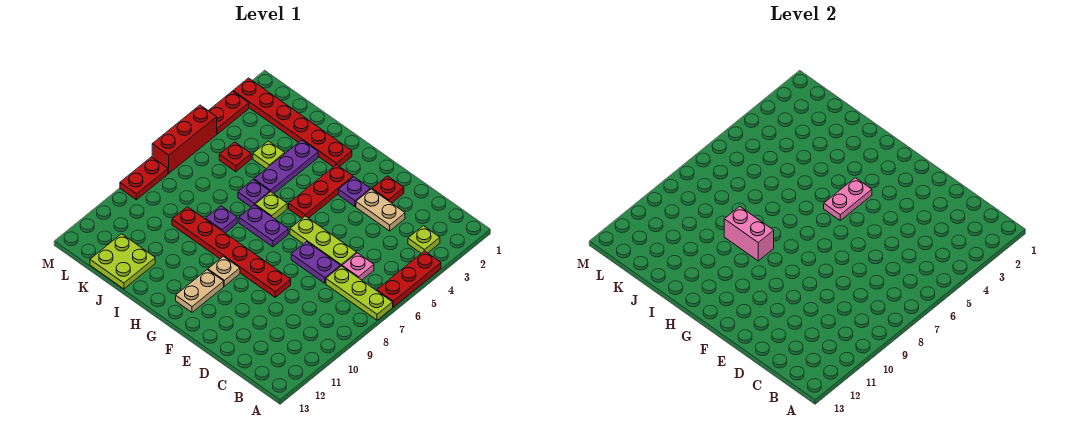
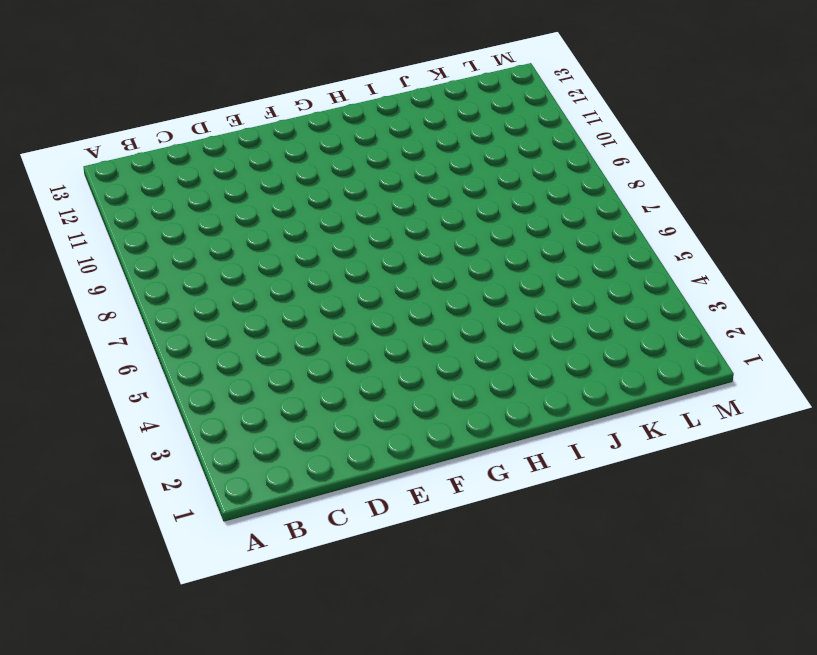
none -> red 1x3 plate [377,251,441,307]
none -> lime 1x3 plate [326,266,393,320]
none -> lime 1x1 plate [408,226,440,253]

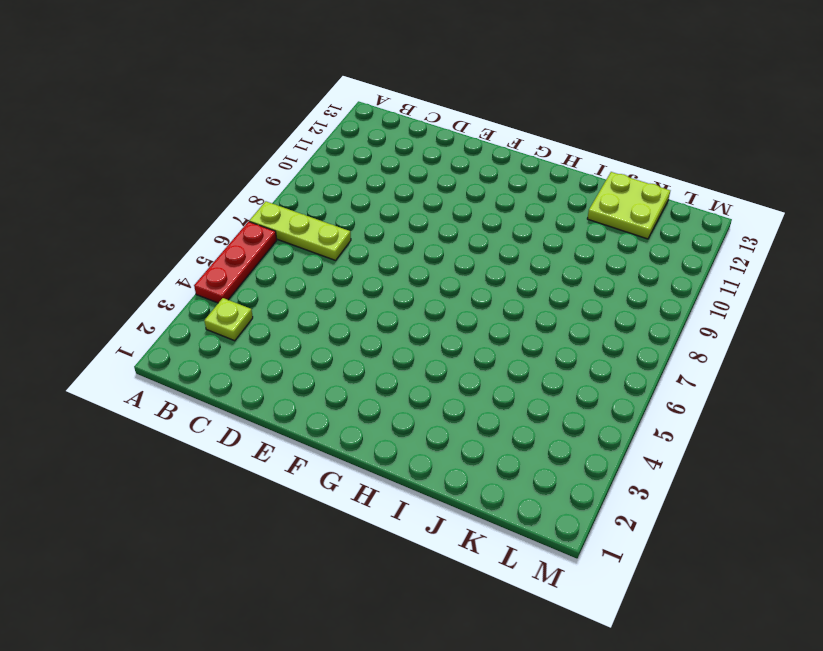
none -> pink 1x1 plate [342,253,374,280]
none -> tan 1x2 plate [356,189,405,231]
none -> lime 1x3 plate [290,216,357,266]

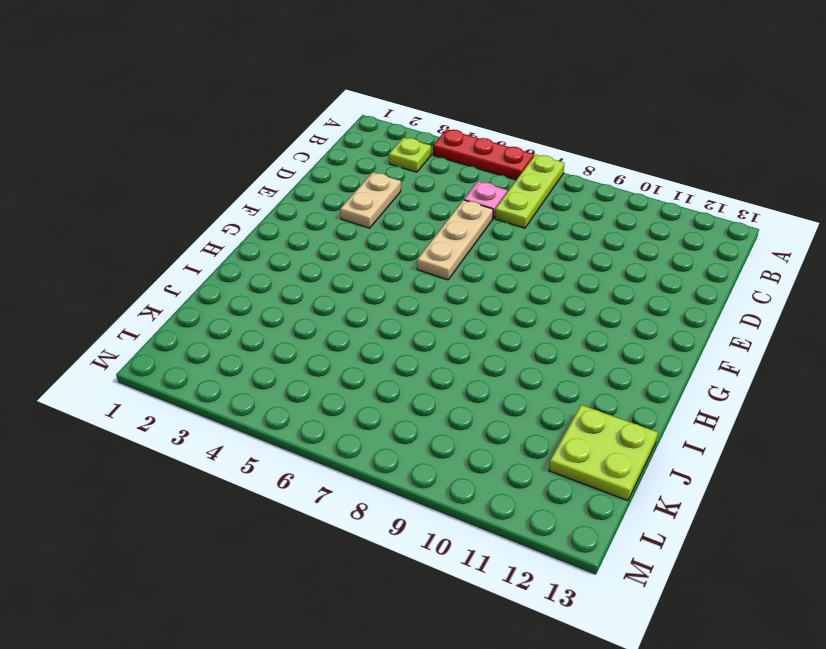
tan 1x3 plate [417,200,493,280] -> lime 1x3 plate [290,216,357,266]
none -> purple 1x2 plate [291,242,340,283]
none -> red 1x1 plate [372,176,404,203]
none -> red 1x6 plate [172,207,291,297]

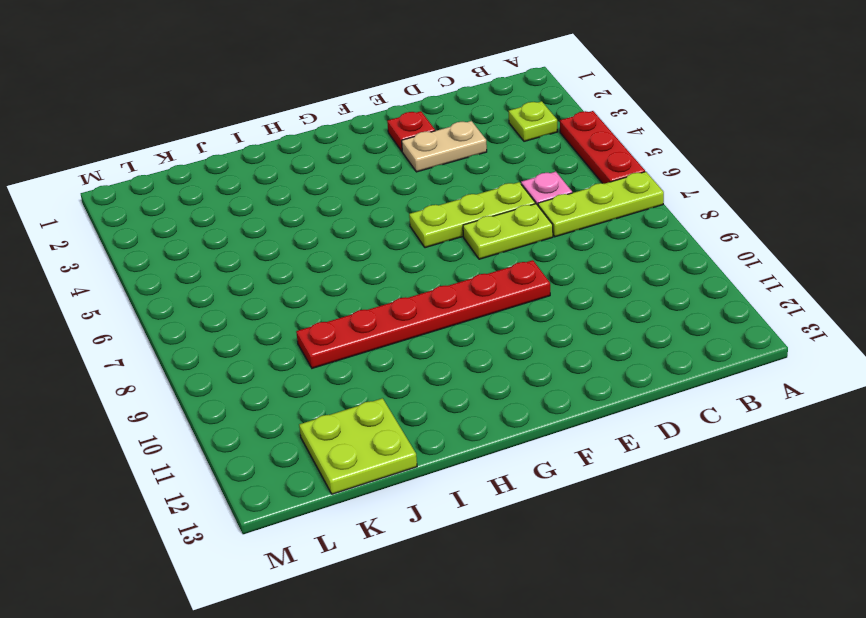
lime 1x2 plate [463,204,553,259] -> purple 1x2 plate [291,242,340,283]
none -> purple 1x1 plate [339,177,370,206]
none -> red 1x3 plate [289,164,353,218]
none -> purple 1x2 plate [239,205,288,247]

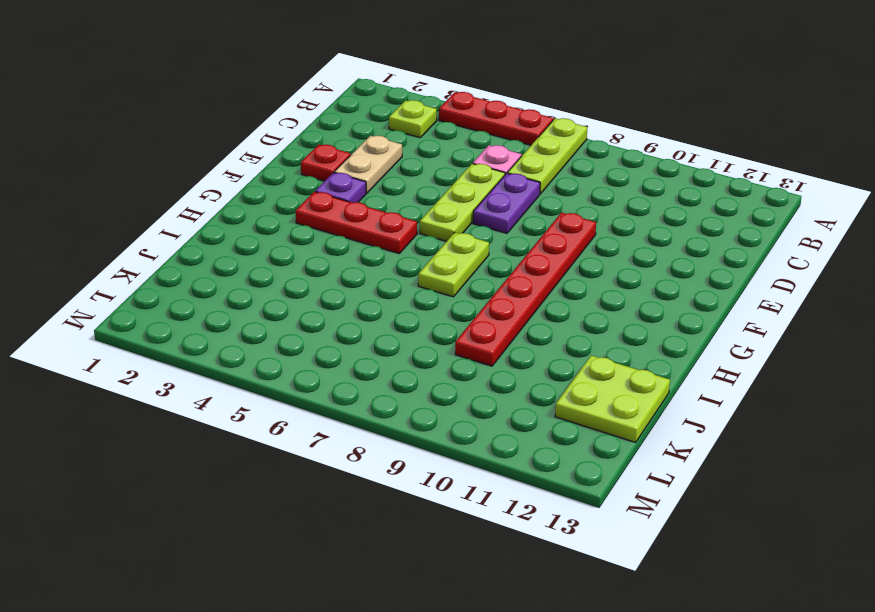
lime 1x2 plate [418,232,489,297] -> purple 1x2 plate [239,205,288,247]
none -> tan 1x1 plate [208,256,240,286]
none -> tan 1x2 plate [176,270,224,312]
none -> red 1x6 plate [233,78,352,167]

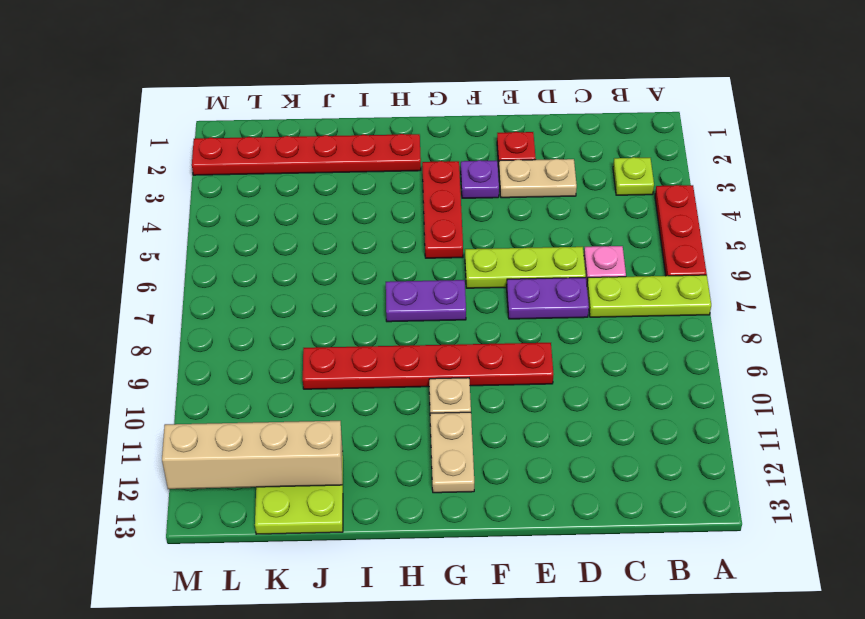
tan 1x4 brick [162,421,343,489] -> none
none -> lime 1x1 plate [255,192,287,219]
none -> purple 1x3 plate [254,140,318,194]
none -> purple 1x1 plate [238,180,270,207]

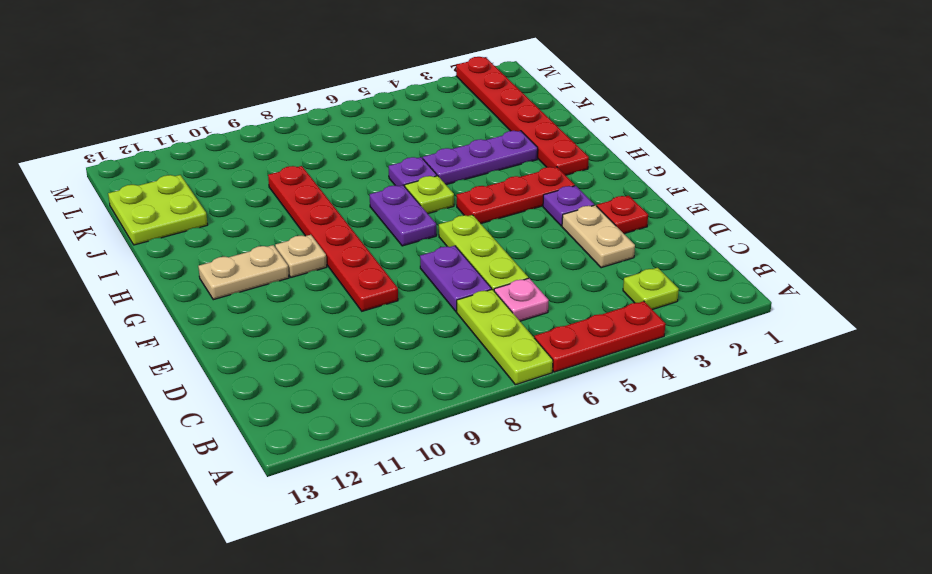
none -> purple 1x1 plate [206,206,237,233]
none -> lime 1x1 plate [253,141,285,169]
none -> red 1x1 plate [219,142,251,172]

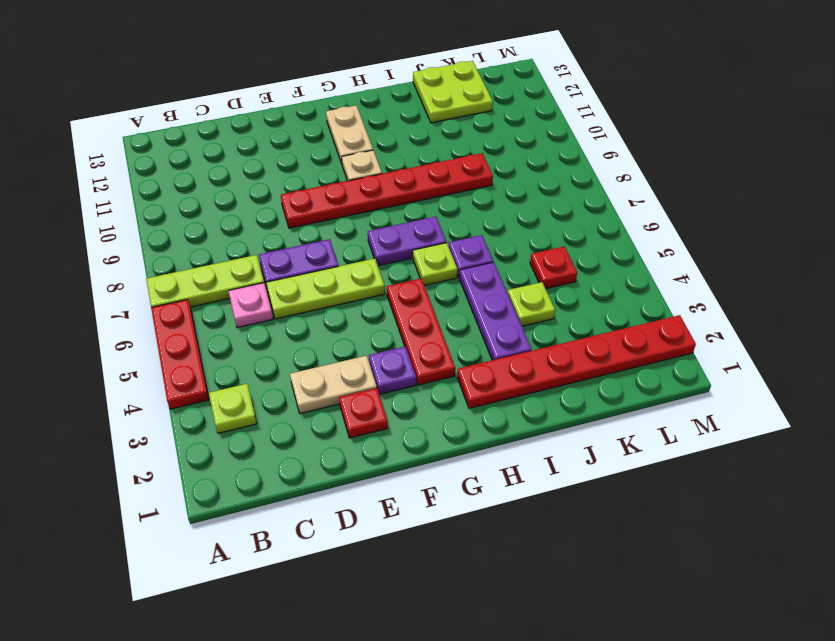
none -> purple 1x1 plate [206,206,237,233]
none -> red 1x2 plate [208,91,249,134]
none -> red 1x3 brick [152,105,217,173]

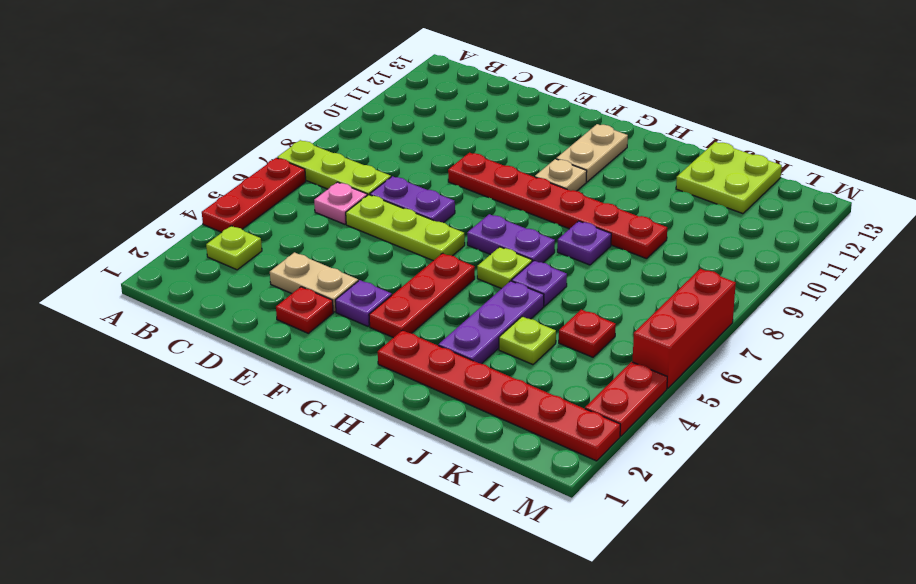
none -> red 1x2 plate [120,157,168,200]
none -> pink 1x2 plate [824,178,872,220]
none -> pink 1x2 brick [724,207,774,261]

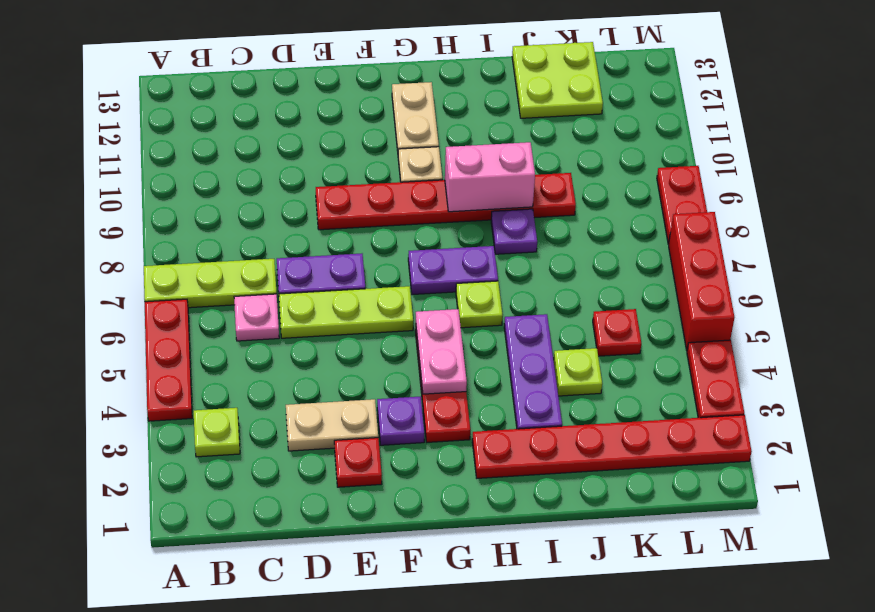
none -> purple 1x1 plate [238,180,270,207]

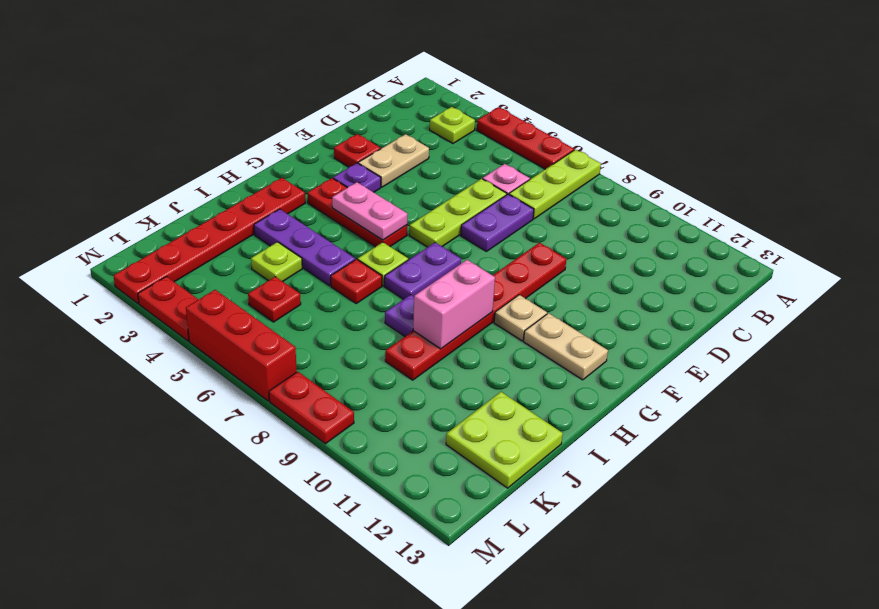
red 1x1 plate [331,259,382,303] -> purple 1x1 plate [238,180,270,207]

